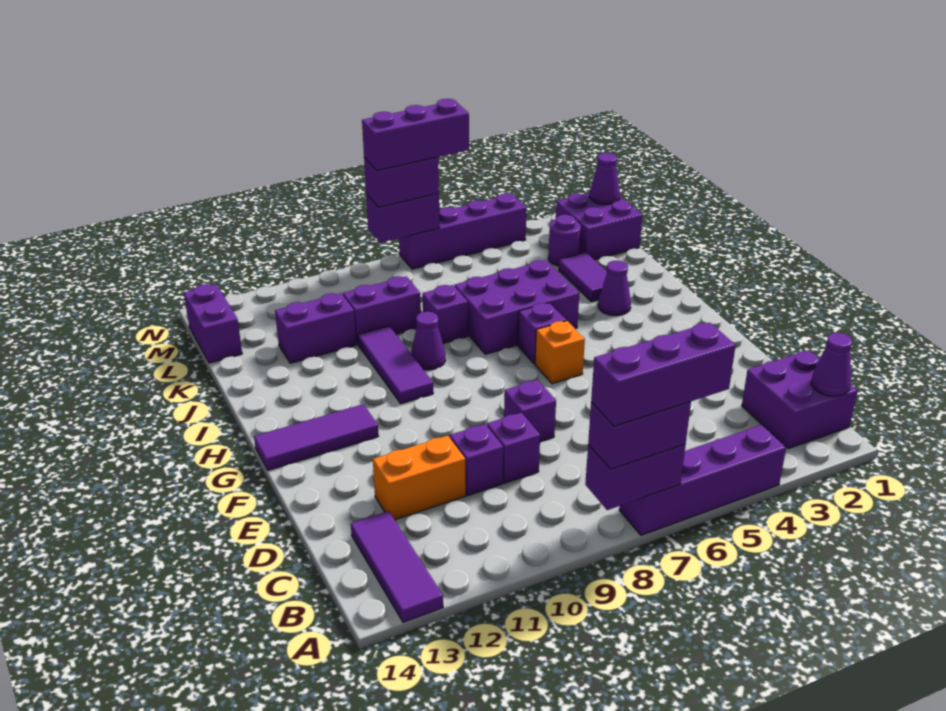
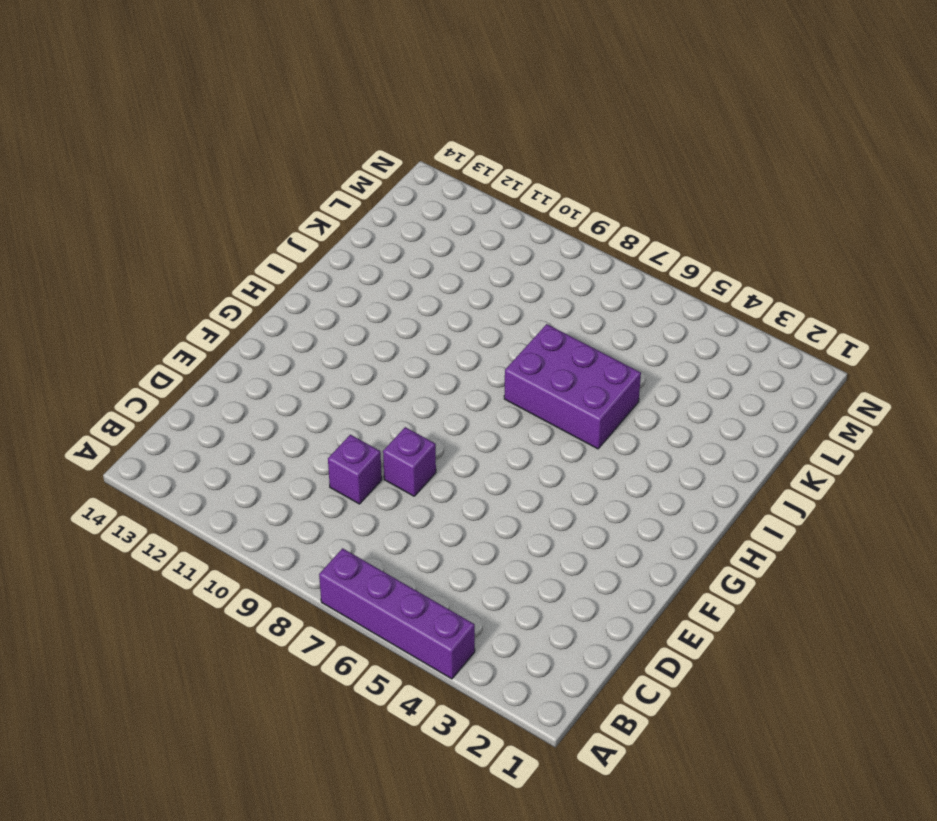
none -> purple 1x3 tile [351,511,443,622]
none -> purple 2x2 brick [742,350,857,449]
none -> purple 1x1 brick [450,424,503,496]
none -> orange 1x2 brick [373,436,466,520]

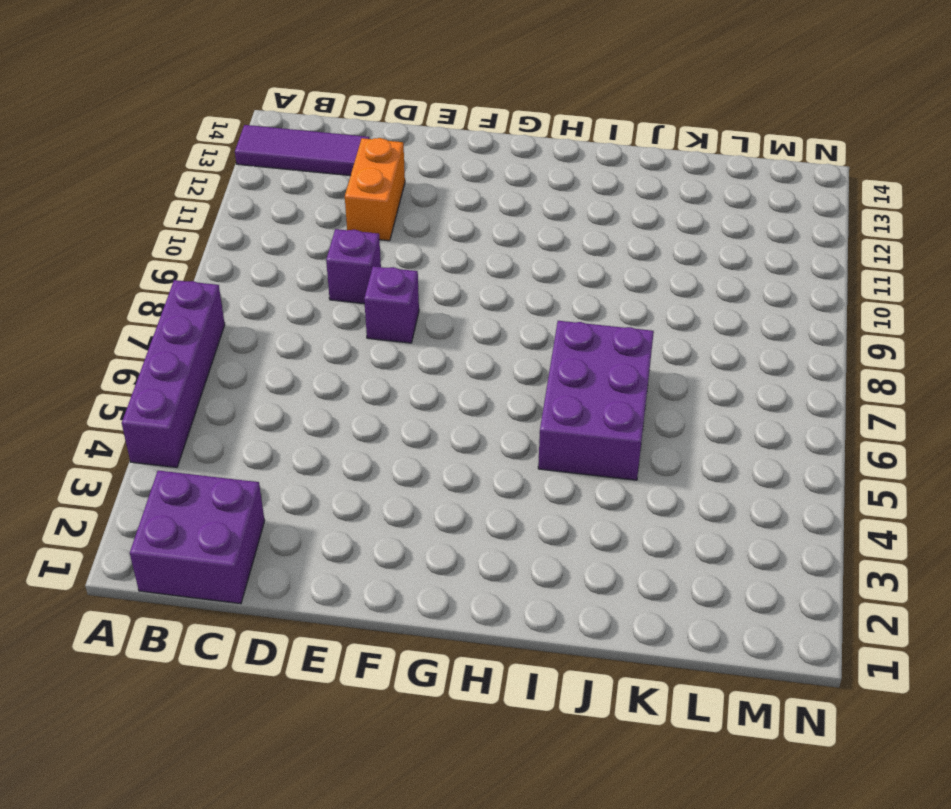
none -> purple 1x1 brick [450,424,503,496]
none -> orange 1x1 brick [535,321,585,384]
none -> purple 1x3 tile [254,404,379,470]
none -> purple 1x1 brick [518,303,566,364]

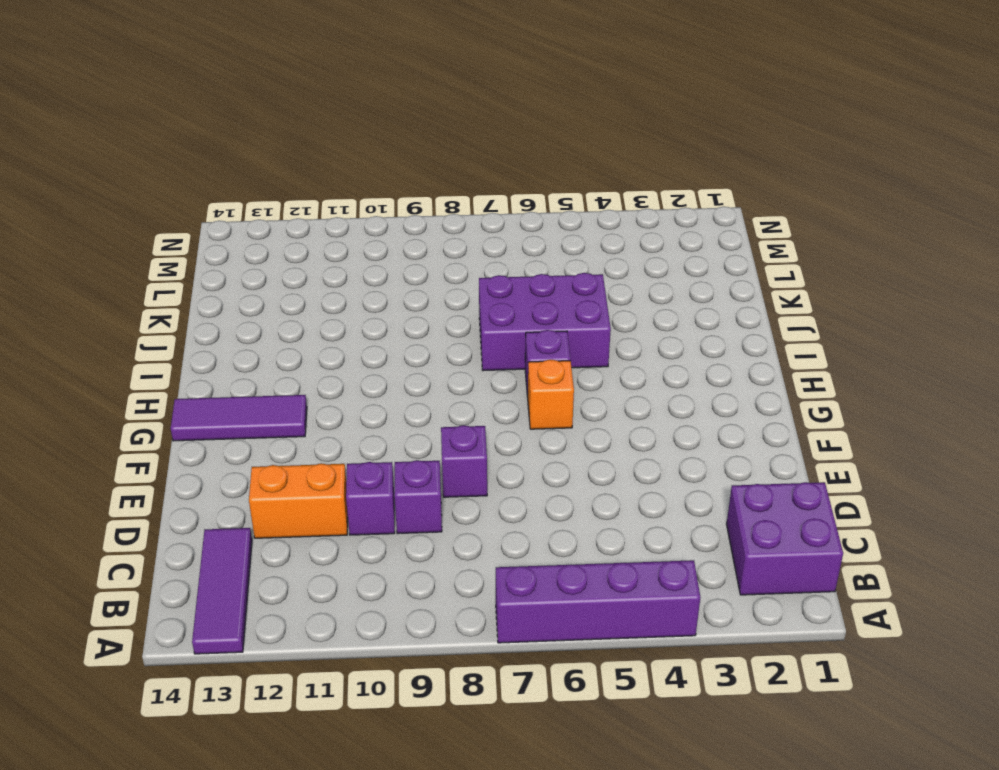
none -> purple 1x3 tile [358,326,433,404]
none -> purple 1x1 cone [598,260,631,316]
none -> purple 1x1 cone [411,312,445,370]
none -> purple 1x2 tile [559,253,607,302]

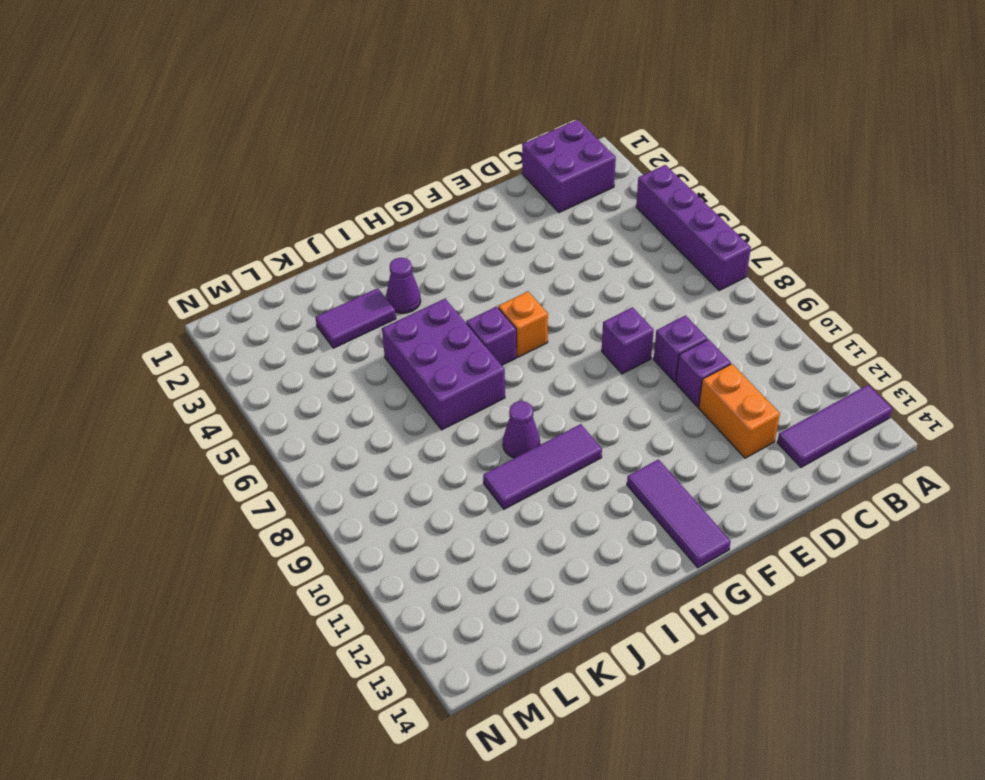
none -> purple 1x1 brick [422,285,468,343]
none -> purple 1x2 brick [343,276,421,344]
none -> purple 1x2 brick [275,293,356,363]
none -> purple 2x2 brick [556,193,642,260]

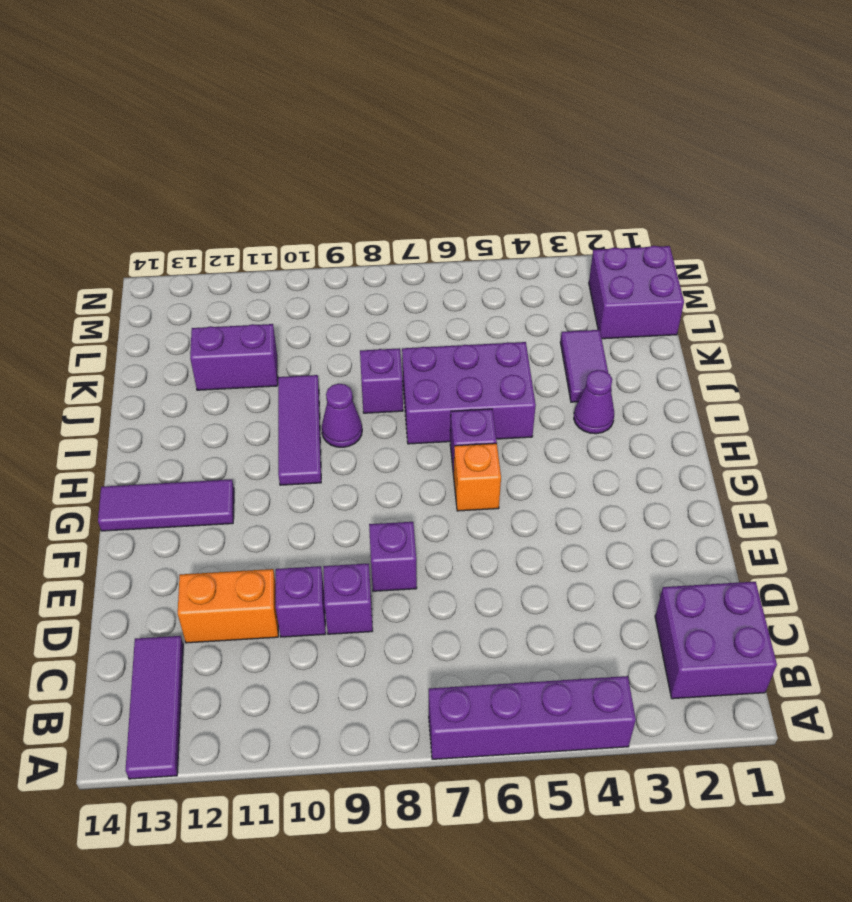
none -> purple 1x2 brick [343,276,421,344]
none -> purple 1x1 round brick [548,215,581,266]
none -> purple 1x2 brick [184,284,242,363]
none -> purple 1x4 brick [399,193,526,269]

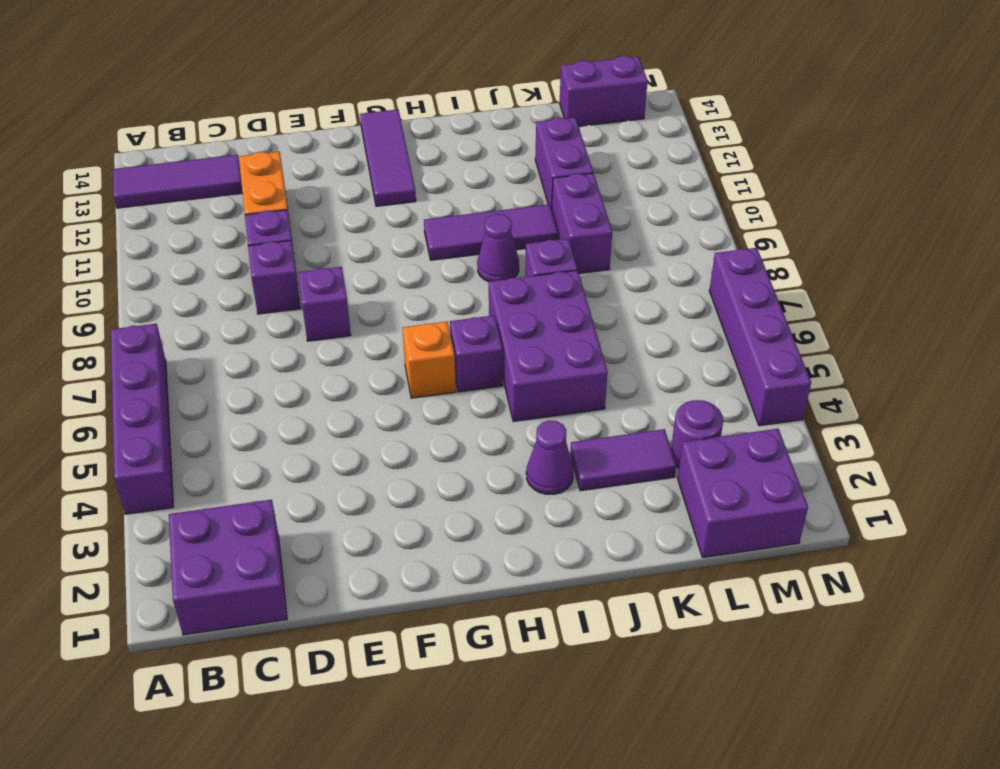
none -> purple 1x2 brick [585,444,686,510]
none -> purple 1x1 cone [811,333,852,396]
none -> purple 1x1 cone [590,153,620,204]
none -> purple 1x2 brick [366,193,440,243]

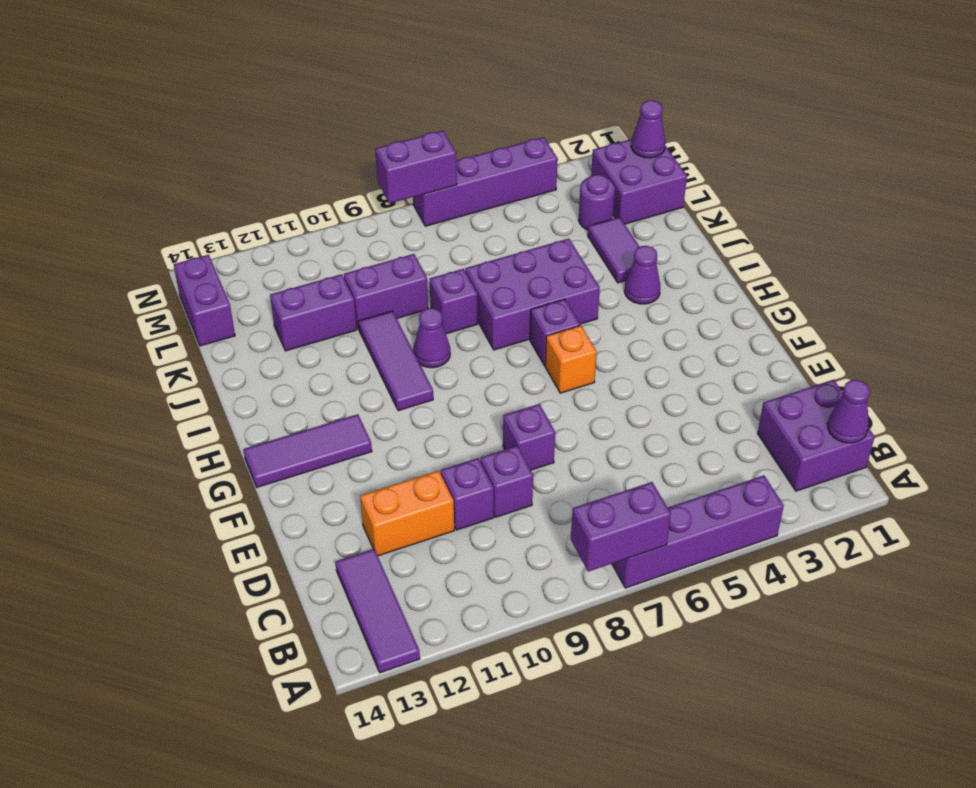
none -> purple 1x2 brick [588,402,691,469]
none -> purple 1x2 brick [364,157,439,207]
none -> purple 1x3 brick [591,323,736,426]
none -> purple 1x3 brick [362,99,469,170]

